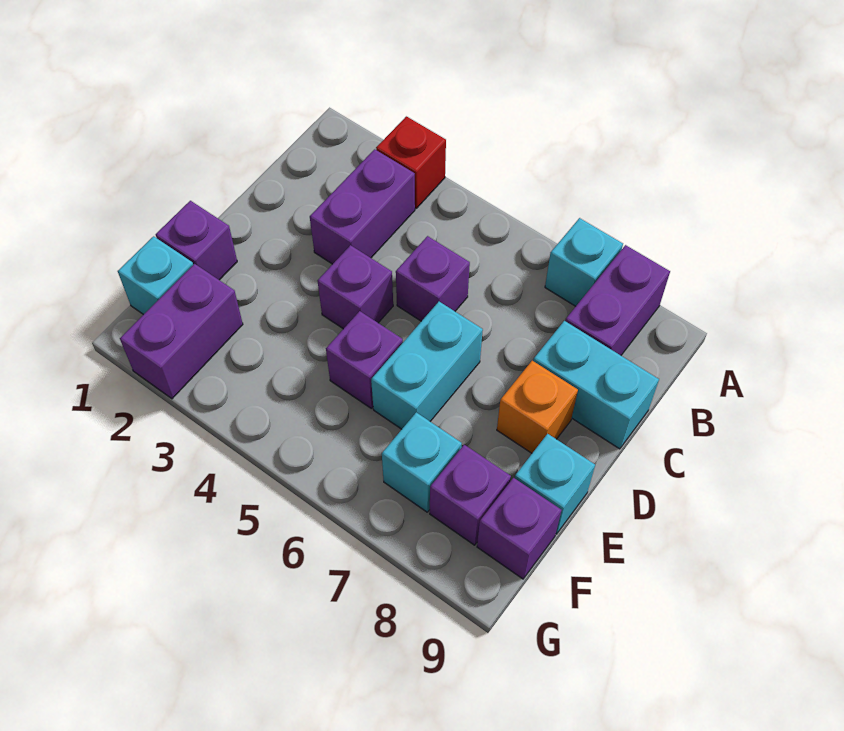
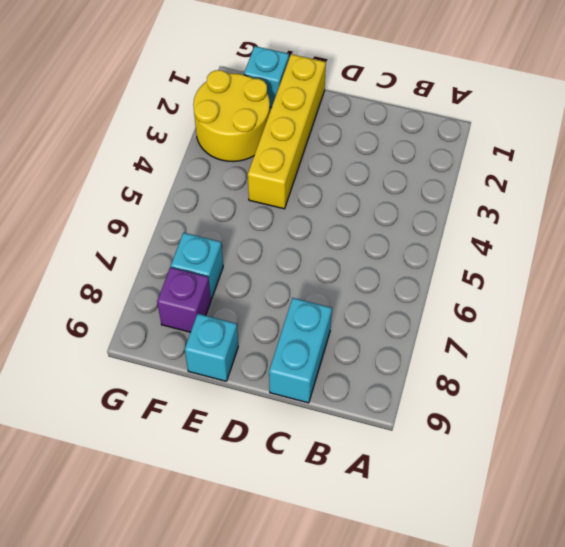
yellow 1x4 brick [248,54,326,209] -> purple 1x1 brick [156,201,237,280]
yellow 2x2 round brick [193,70,270,162] -> purple 1x2 brick [120,264,243,399]
none -> red 1x1 brick [376,116,446,208]
none -> cyan 1x1 brick [545,218,623,306]
none -> purple 1x2 brick [565,245,670,355]

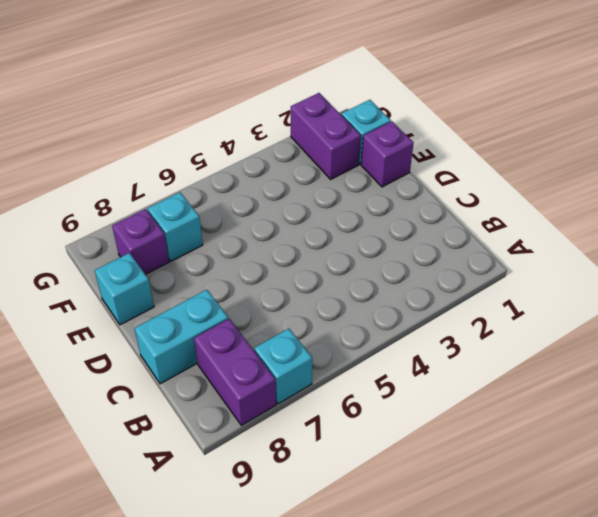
none -> red 1x1 brick [376,116,446,208]
none -> purple 1x2 brick [310,149,415,264]
none -> purple 1x1 brick [396,236,470,321]

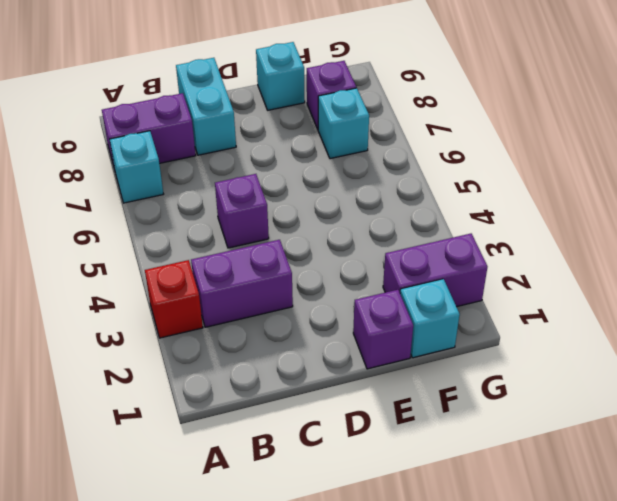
none -> purple 1x1 brick [318,245,393,329]
none -> cyan 1x2 brick [371,302,483,429]
none -> orange 1x1 brick [497,361,578,453]

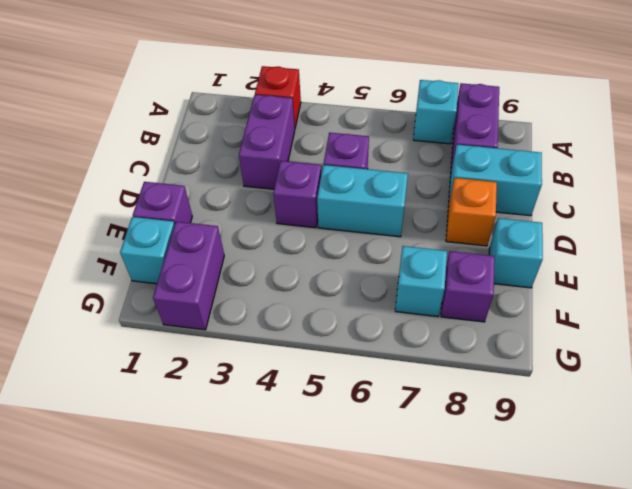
cyan 1x2 brick [317,165,408,237] -> cyan 1x2 brick turned to [371,302,483,429]
none -> purple 1x1 brick [326,311,403,408]
none -> purple 1x1 brick [477,478,561,579]

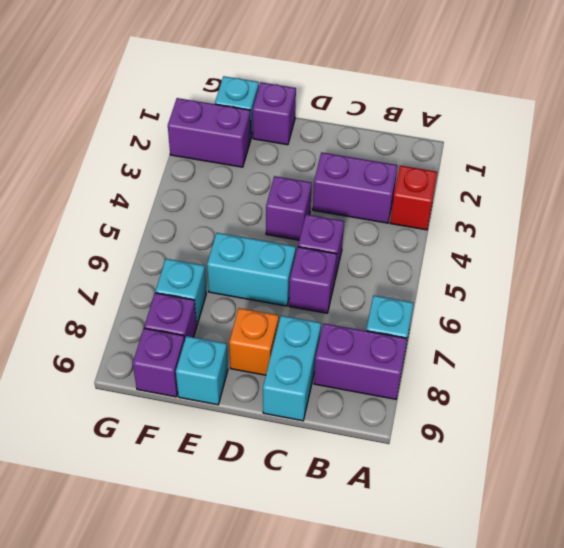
purple 1x1 brick [289,247,337,313] -> purple 1x1 brick moved to [326,311,403,408]

